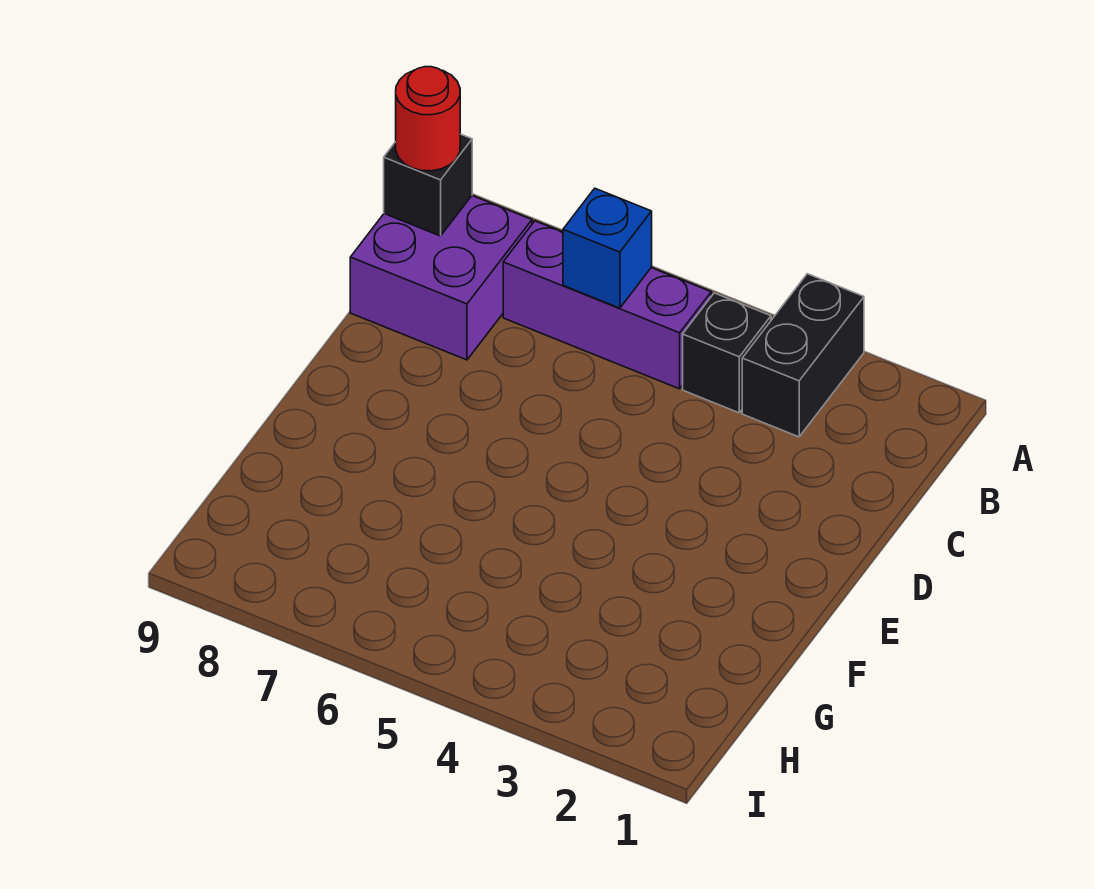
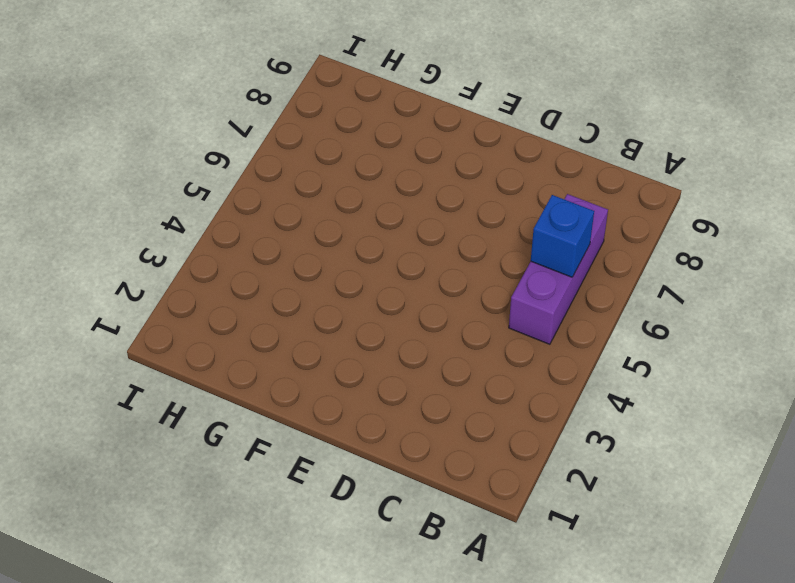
none -> black 1x2 brick [742,274,864,437]
none -> black 1x1 brick [683,293,771,413]

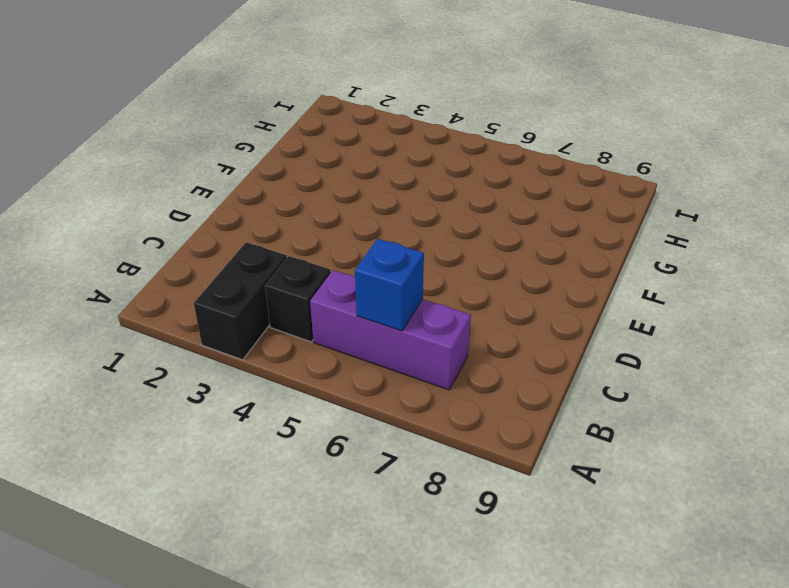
none -> purple 2x2 brick [350,196,532,360]
none -> black 1x1 brick [384,134,472,236]

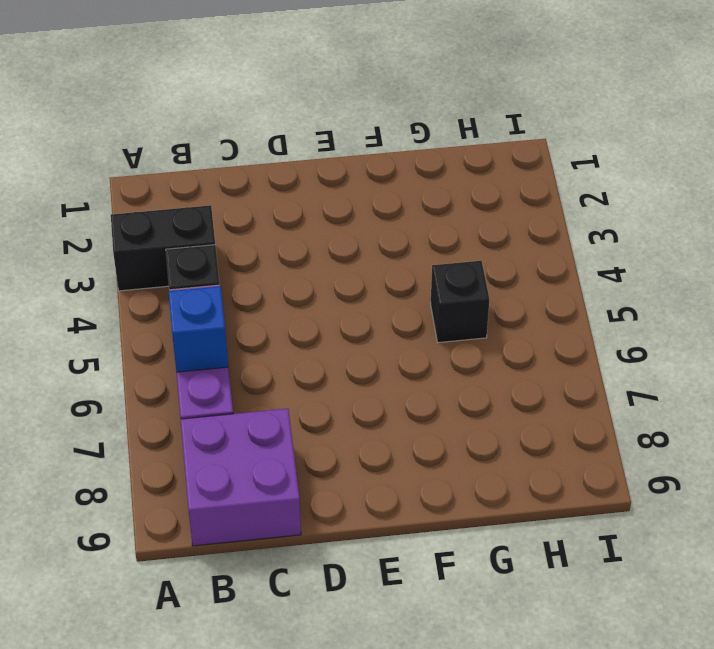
black 1x1 brick [431,261,489,343] -> black 1x1 brick moved to [384,134,472,236]
none -> red 1x1 round brick [396,67,460,171]

